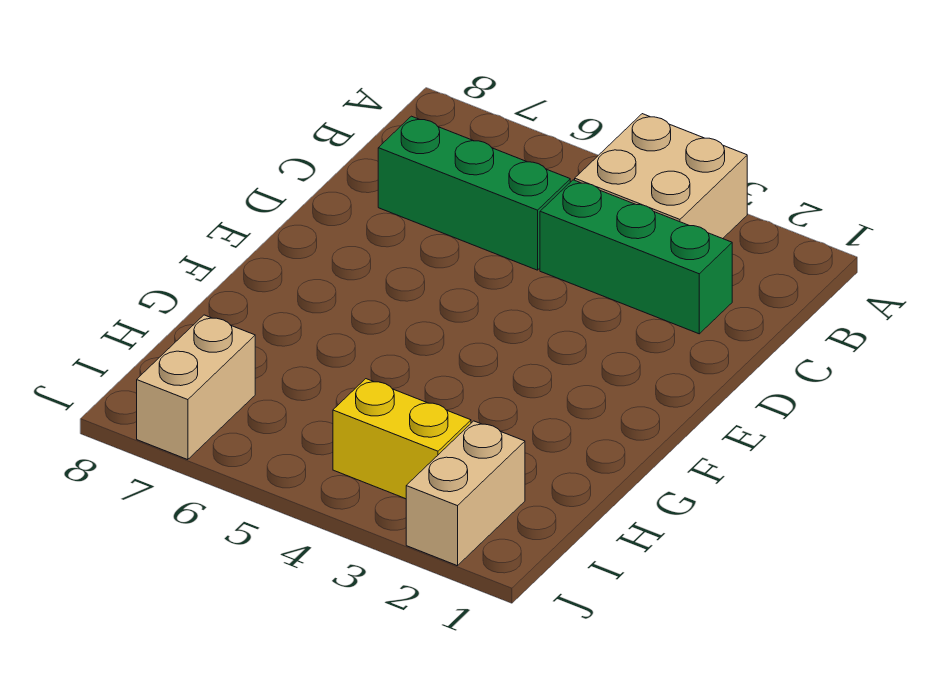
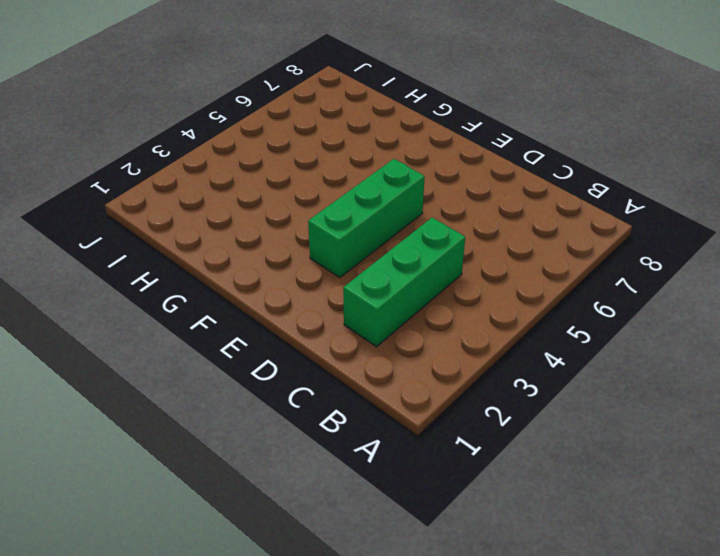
green 1x3 brick [308,159,425,278] -> green 1x3 brick moved to [378,116,570,270]
none -> tan 2x2 brick [575,114,747,239]
none -> tan 1x2 brick [406,421,525,566]

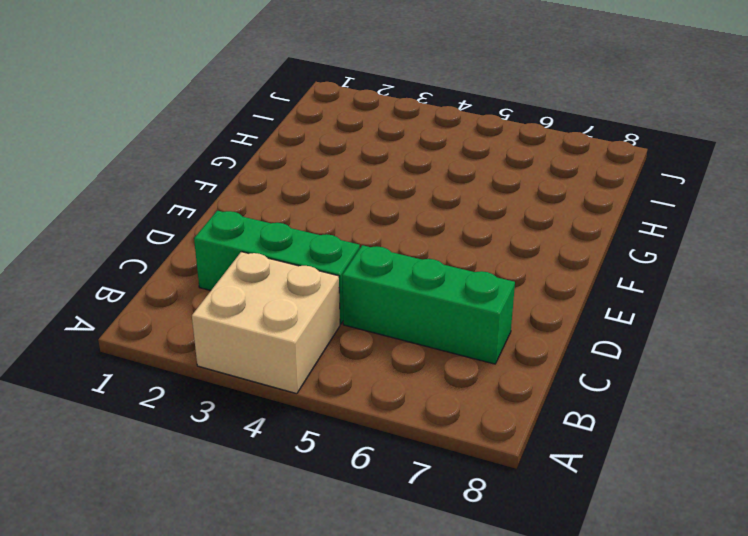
none -> tan 1x2 brick [406,421,525,566]
none -> yellow 1x2 brick [333,379,471,499]

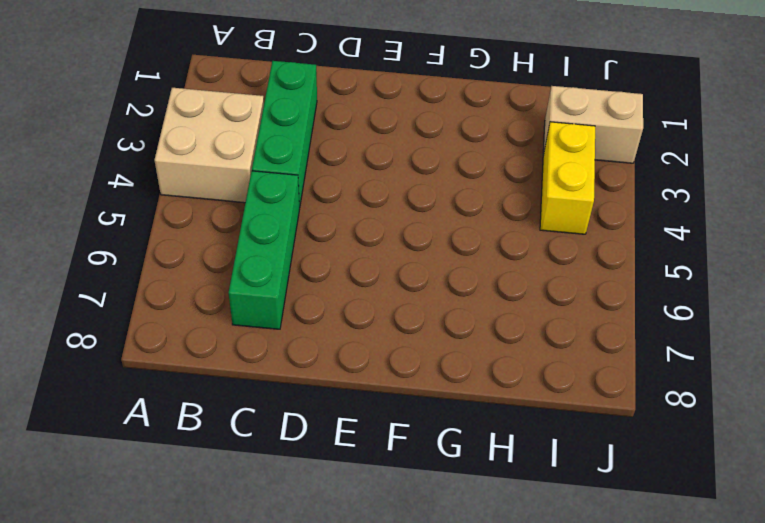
none -> tan 1x2 brick [137,315,255,460]

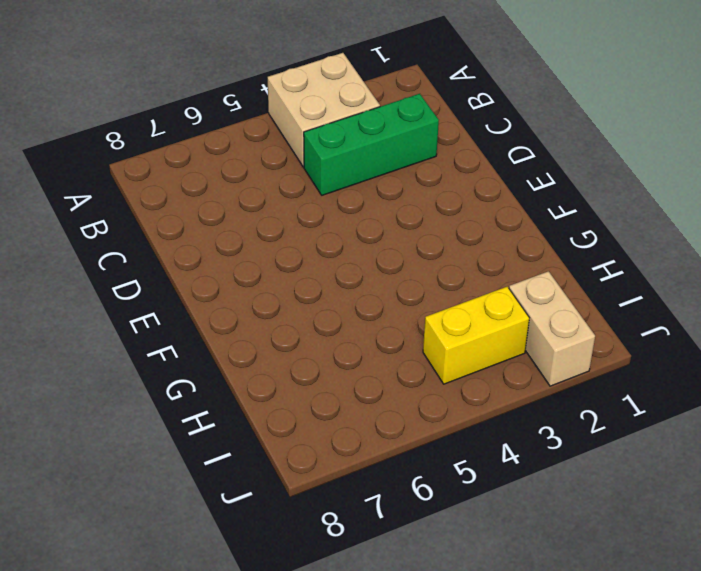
none -> green 1x3 brick [378,116,570,270]
none -> tan 1x2 brick [137,315,255,460]

